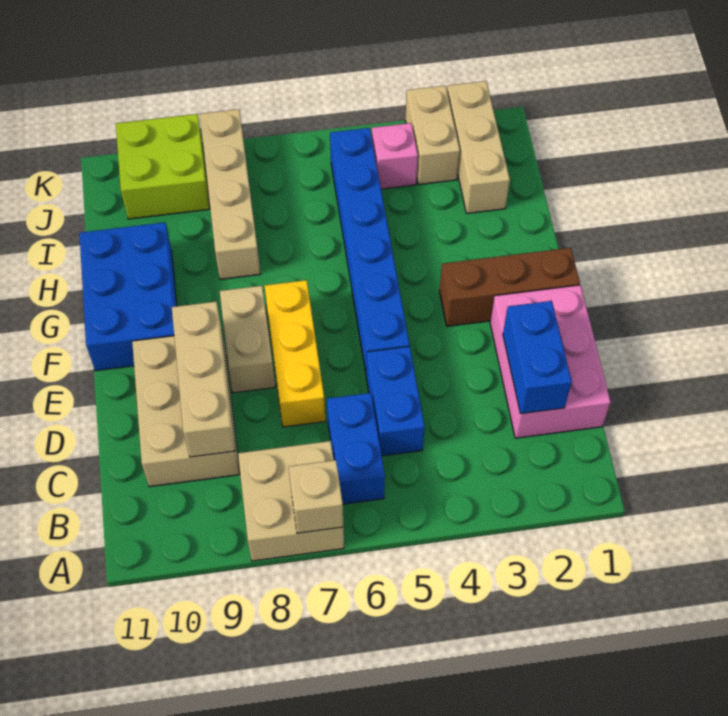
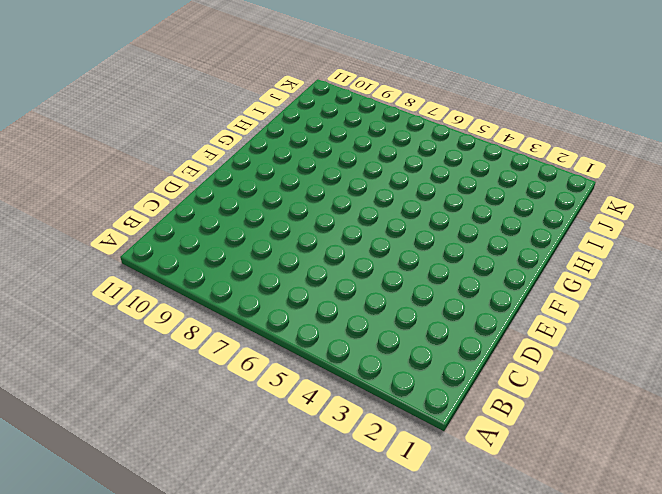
none -> tan 2x2 brick [238,441,344,561]
none -> blue 1x2 brick [327,393,385,504]
none -> pink 2x3 brick [490,285,611,438]

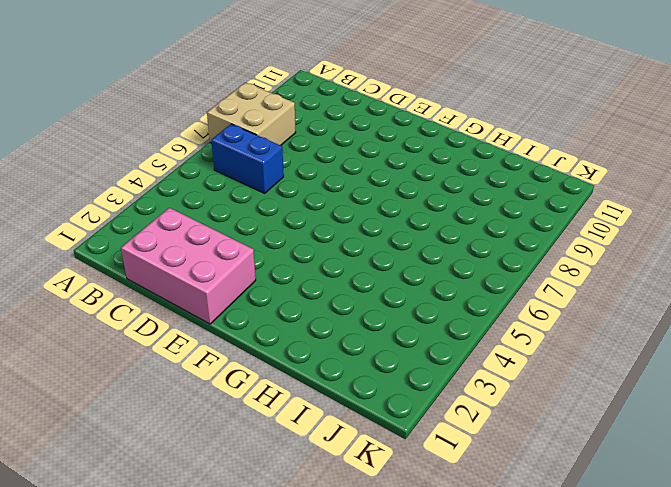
none -> blue 1x2 brick [366,346,425,456]
none -> tan 2x3 brick [132,334,240,487]
none -> yellow 1x3 brick [265,280,326,427]

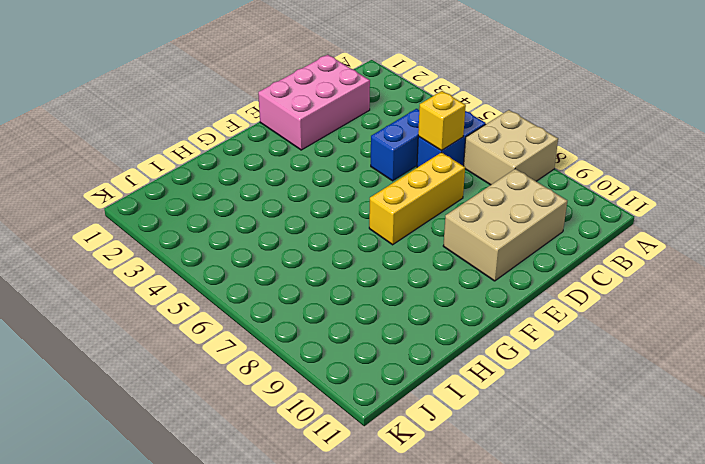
yellow 1x1 brick [418,91,466,151] -> none
none -> blue 1x6 brick [330,128,410,372]
none -> tan 1x2 brick [220,286,275,393]
none -> brown 1x3 brick [440,248,580,326]

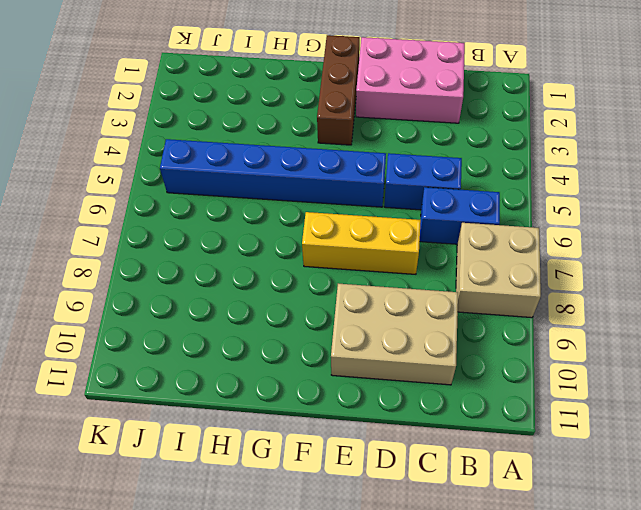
none -> tan 1x2 brick [220,286,275,393]
none -> blue 2x3 brick [79,222,177,371]
none -> tan 1x4 brick [200,109,260,279]

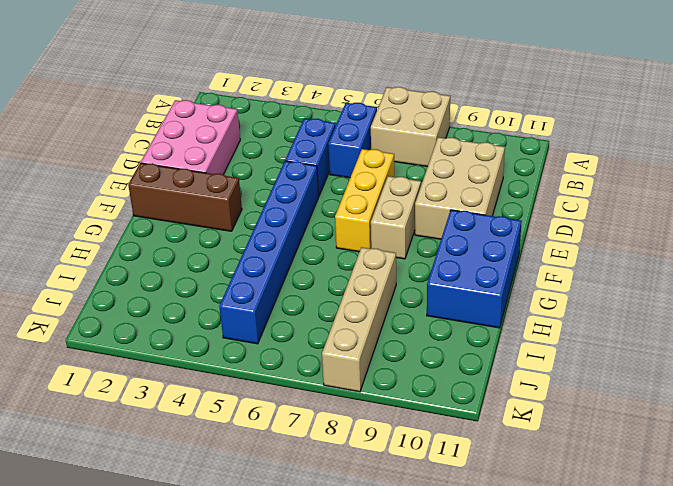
none -> tan 1x3 brick [447,81,510,213]
none -> tan 1x2 brick [405,86,460,185]
none -> pink 1x1 brick [372,123,418,189]

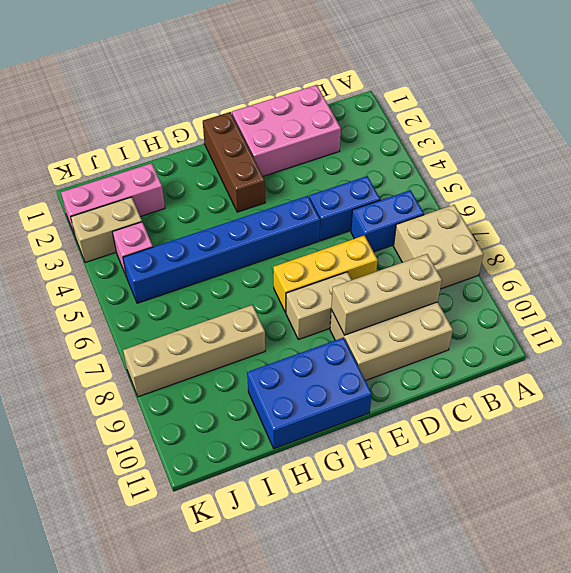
pink 1x3 brick [61,163,165,235] -> tan 1x3 brick [447,81,510,213]
none -> lime 2x2 brick [116,114,210,219]
none -> tan 1x1 brick [289,460,344,533]
none -> blue 1x2 brick [503,301,572,414]

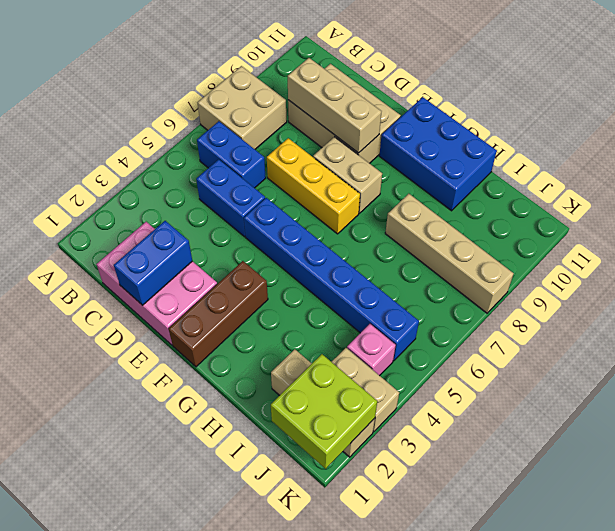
blue 1x2 brick [114,221,192,305] -> blue 1x2 brick turned to [503,301,572,414]
lime 2x2 brick [271,354,377,469] -> lime 2x2 brick moved to [116,114,210,219]
none -> tan 1x1 brick [289,460,344,533]

